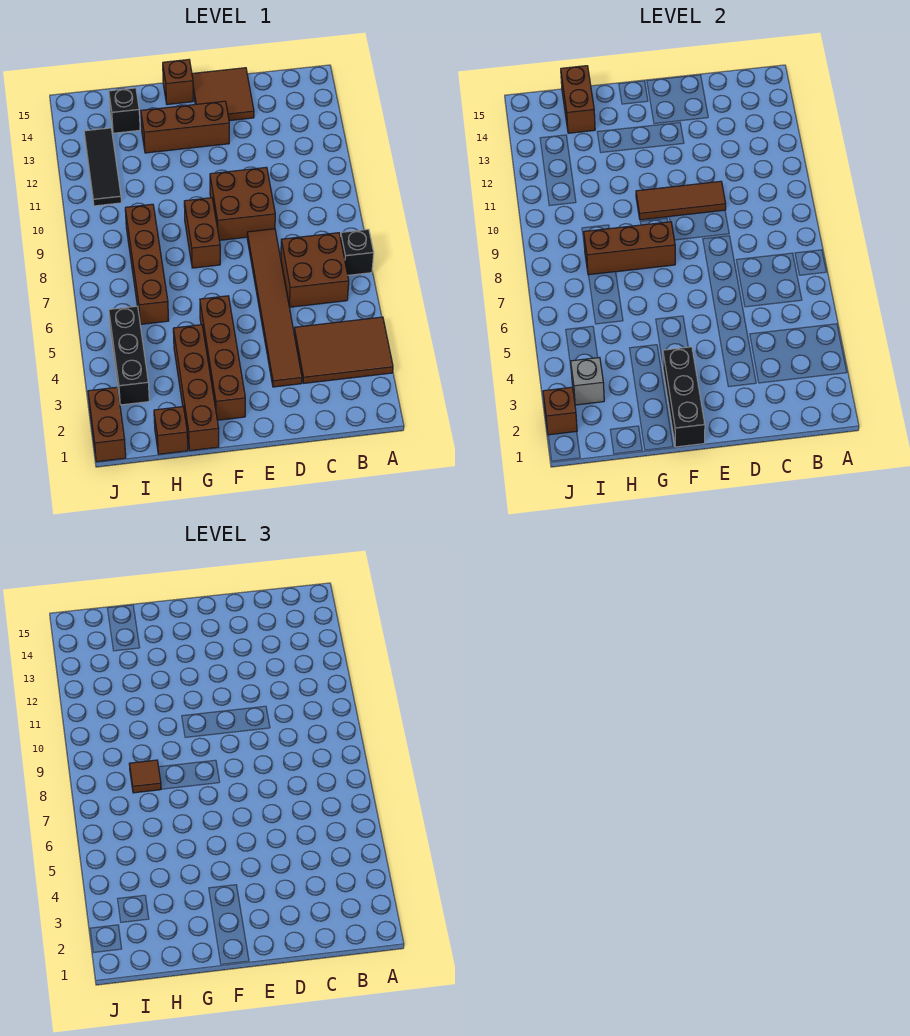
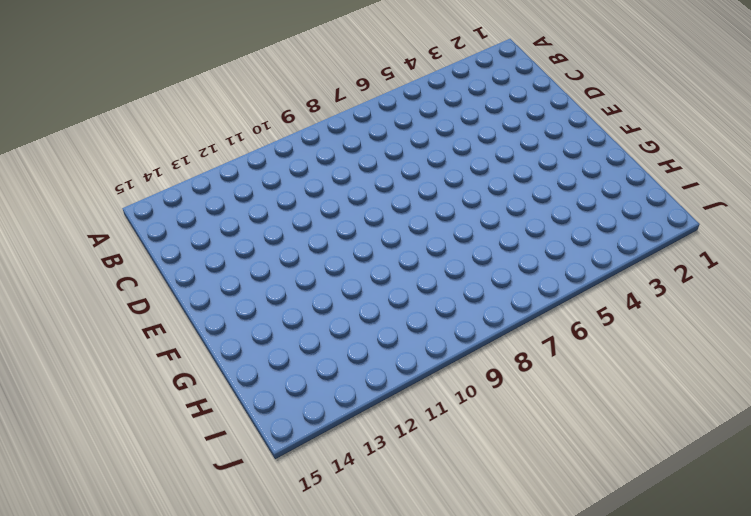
none -> brown 2x3 tile [294,317,393,383]
none -> black 1x1 brick [340,229,374,275]
none -> brown 2x2 brick [281,233,349,307]

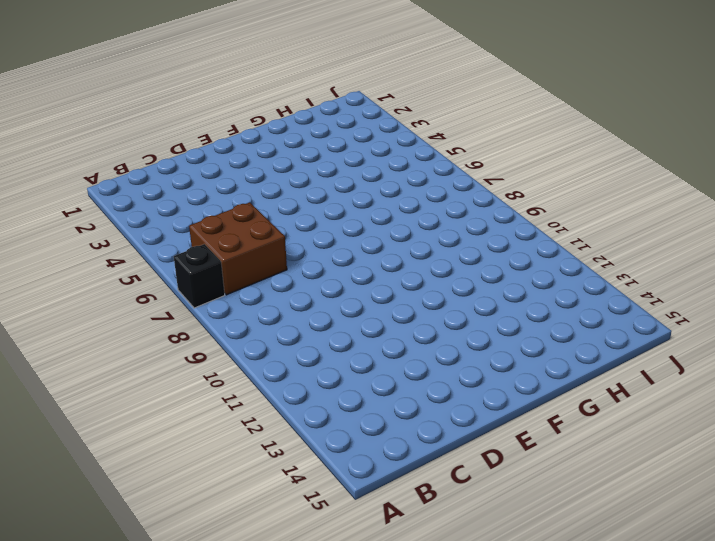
none -> brown 2x3 tile [294,317,393,383]
none -> brown 1x6 tile [247,229,302,387]
none -> brown 2x2 brick [210,167,275,240]

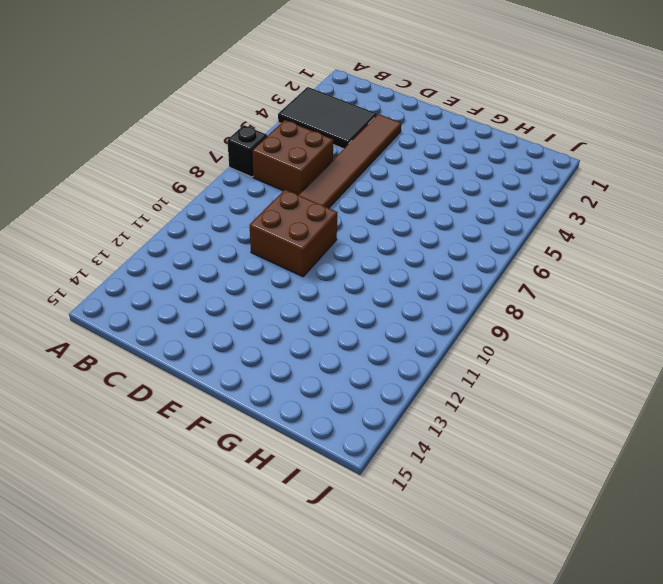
black 2x3 tile [278,87,377,149] -> brown 2x3 tile [294,317,393,383]
none -> brown 2x2 tile [192,68,254,121]
none -> brown 1x3 brick [141,101,229,153]
none -> brown 1x4 brick [200,296,245,420]

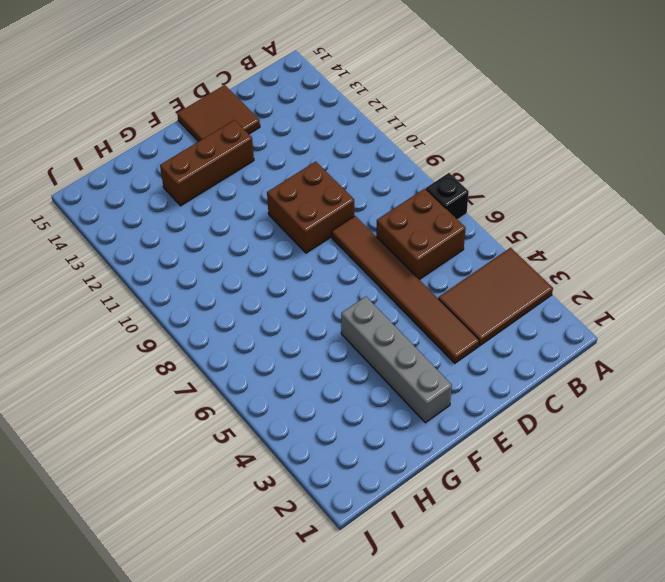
grey 1x4 brick [341,297,452,423] -> brown 1x4 brick [200,296,245,420]
none -> brown 1x2 brick [184,198,220,268]
none -> brown 1x1 brick [163,60,193,105]
none -> brown 1x4 brick [173,325,219,451]

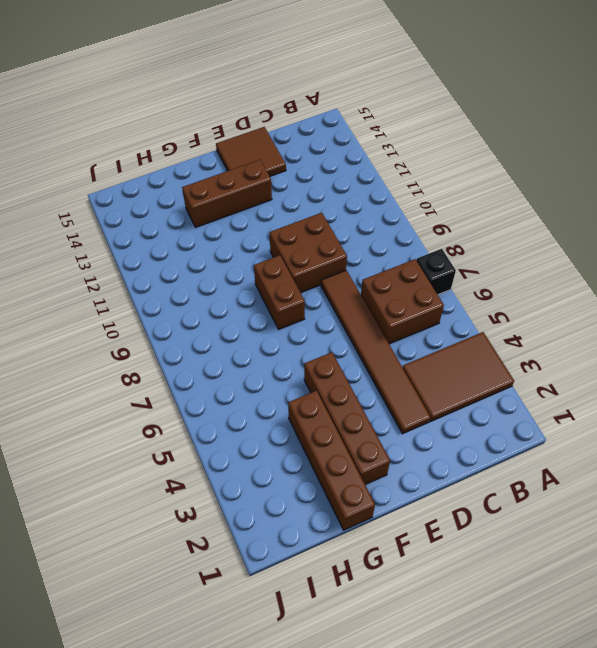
none -> brown 1x1 brick [163,60,193,105]
none -> brown 1x1 brick [154,407,188,454]
none -> brown 1x4 brick [125,204,169,324]

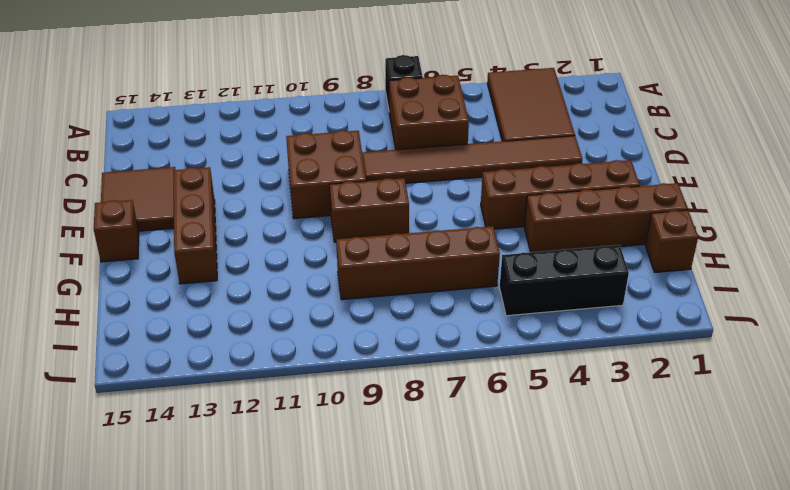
none -> black 1x1 brick [109,88,140,133]
none -> black 1x3 tile [84,128,121,206]
none -> brown 1x2 brick [88,387,126,462]

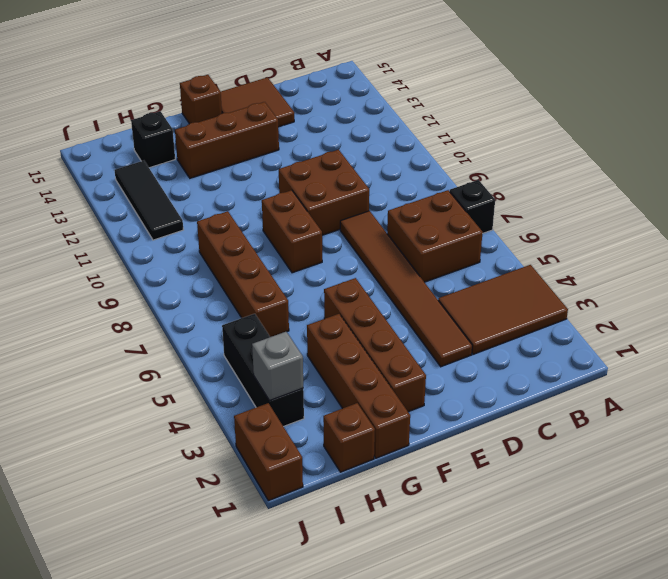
none -> brown 1x3 tile [636,181,726,220]
none -> black 1x3 brick [663,347,705,447]
none -> brown 1x3 brick [584,222,675,275]

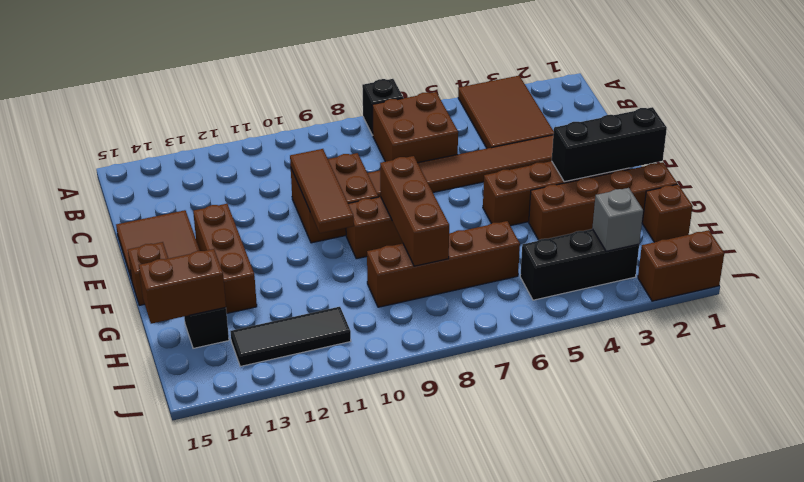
none -> brown 1x1 brick [543,387,577,435]
none -> brown 1x1 tile [129,760,161,793]

